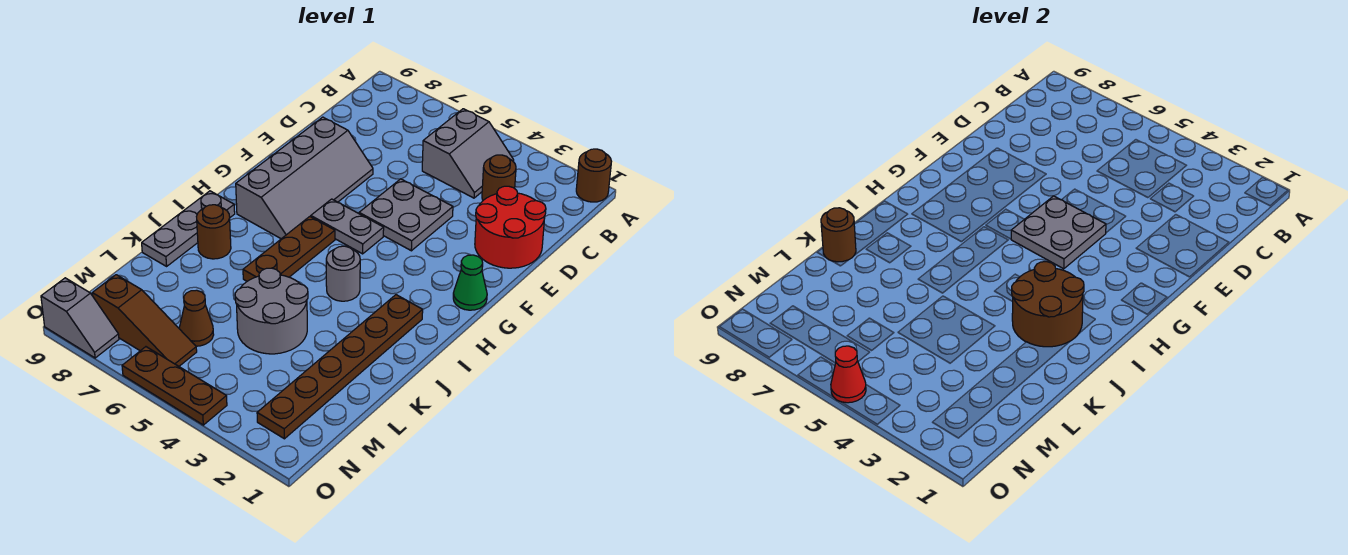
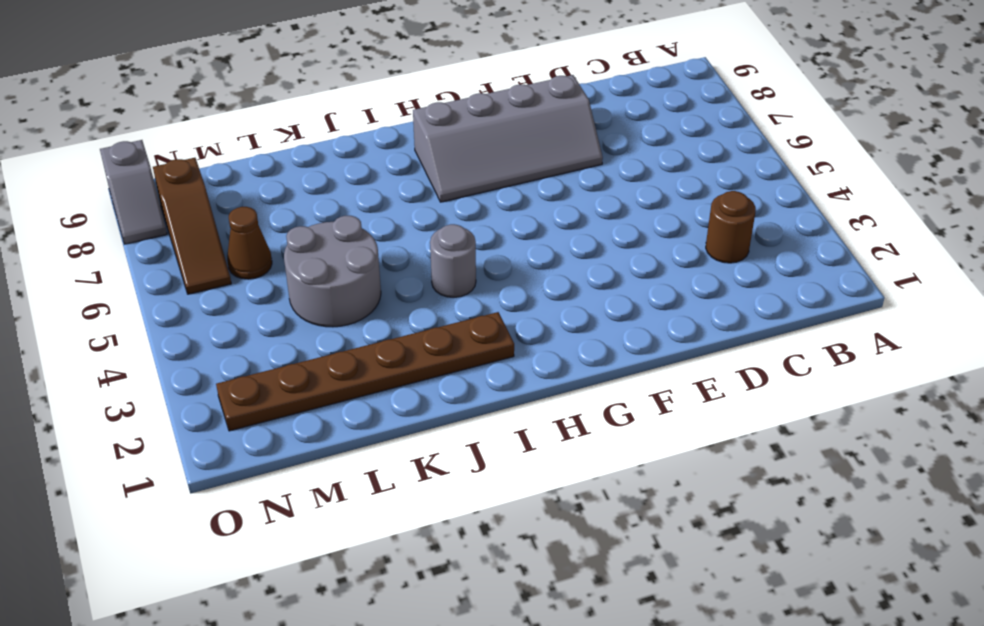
none -> brown 1x1 round brick [576,149,612,202]
none -> grey 2x2 slope [422,109,514,198]
none -> red 2x2 round brick [475,186,546,268]

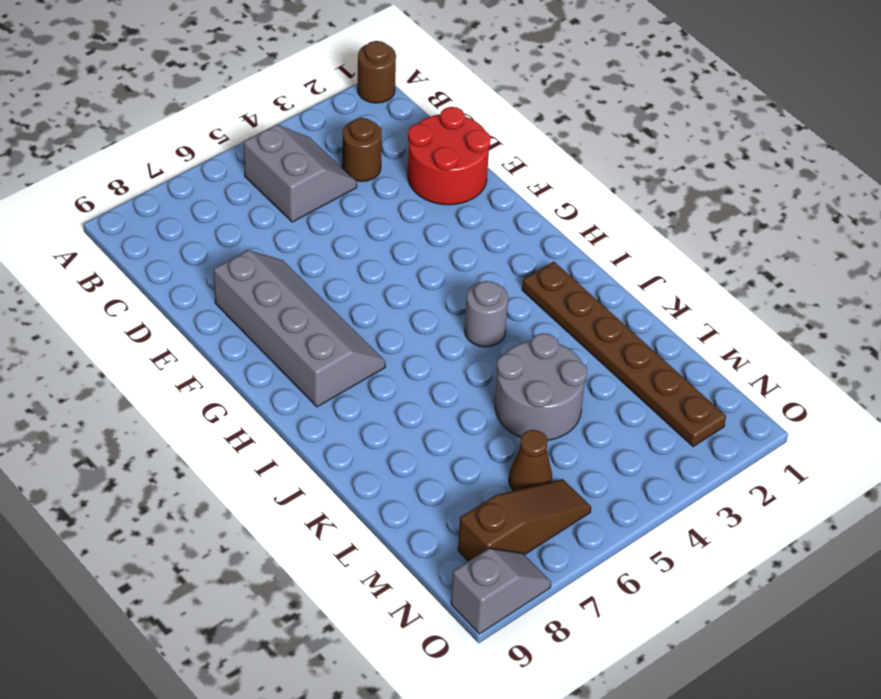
none -> grey 2x2 plate [359,179,453,251]
none -> green 1x1 cone [453,255,487,310]
none -> grey 1x2 plate [311,199,384,254]

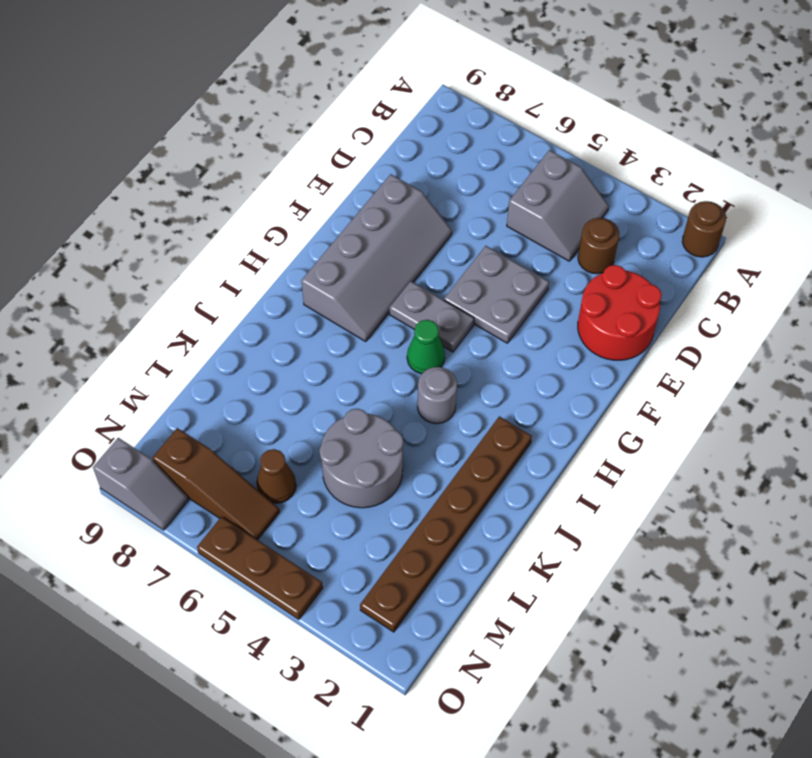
green 1x1 cone [407,320,445,374] -> green 1x1 cone moved to [453,255,487,310]
none -> brown 1x3 plate [243,217,335,281]
none -> grey 1x3 plate [142,191,235,266]
none -> brown 1x1 round brick [196,205,231,259]

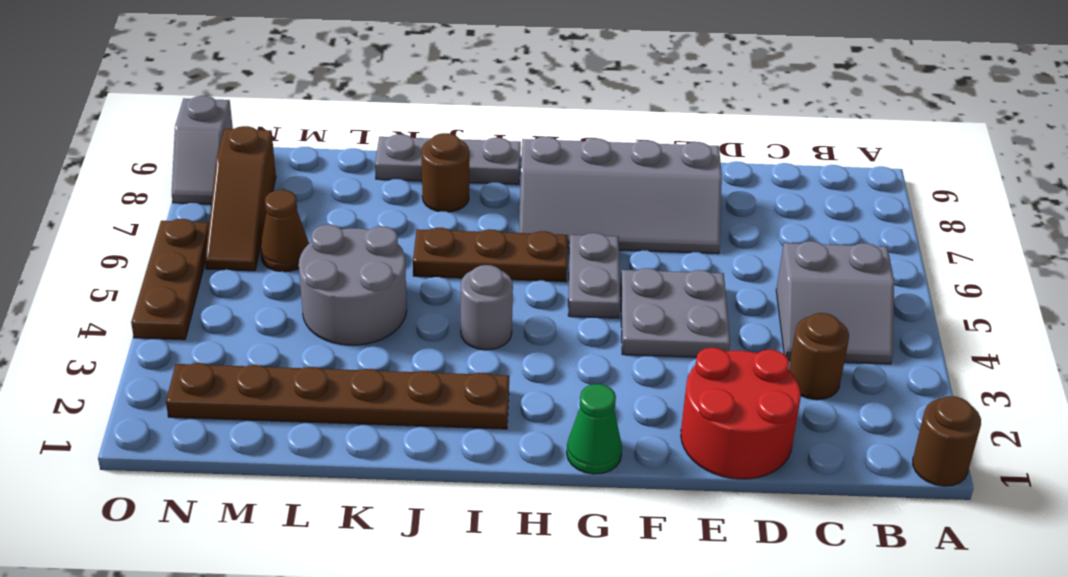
none -> grey 2x2 plate [1011,196,1106,269]
none -> brown 2x2 round brick [1012,262,1084,347]
none -> brown 1x1 round brick [821,208,856,262]

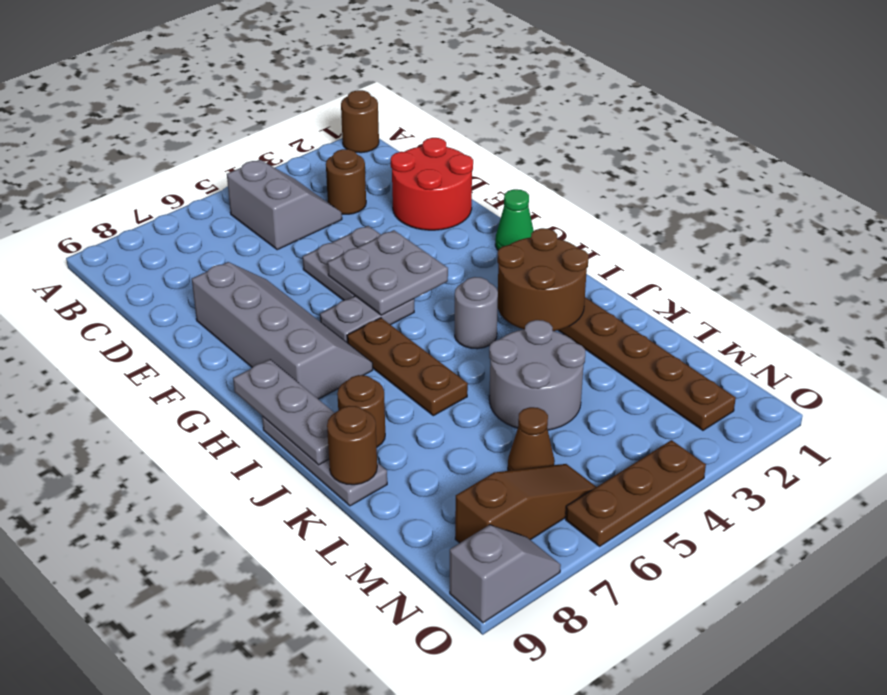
grey 1x3 plate [233,359,334,465] -> none
none -> red 1x1 cone [831,346,866,403]

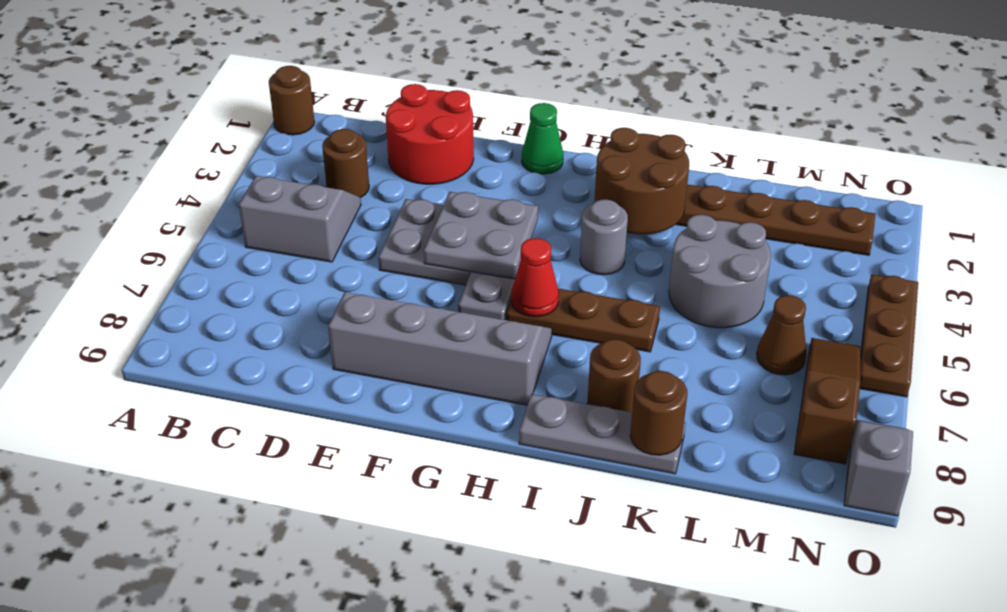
red 1x1 cone [511,238,559,317] -> red 1x1 cone moved to [831,346,866,403]

